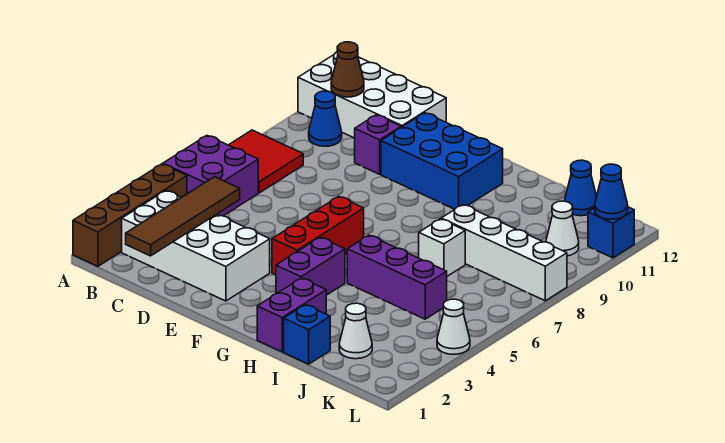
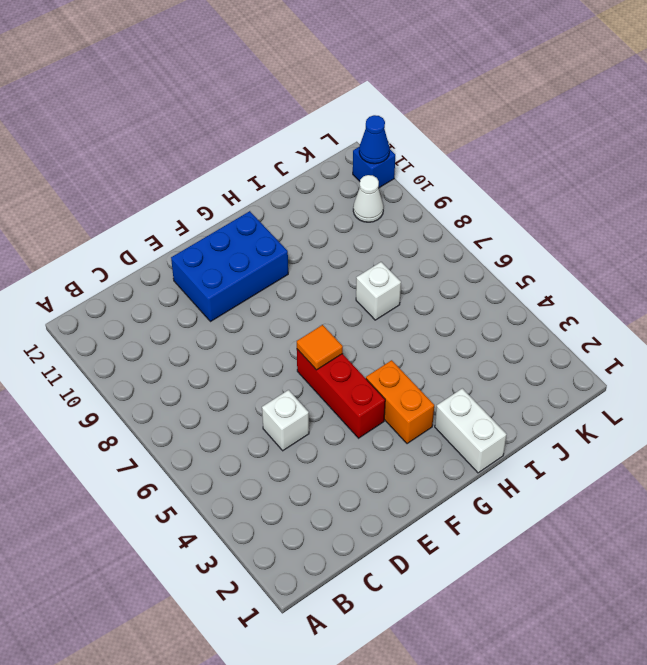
white 1x1 brick [262,390,309,451] -> none
orange 1x1 tile [297,325,343,370] -> none
orange 1x2 brick [366,360,434,444] -> purple 1x2 brick [276,237,345,295]
white 1x2 brick [435,388,507,473] -> purple 1x2 brick [257,278,326,352]
none -> brown 1x4 brick [73,164,187,266]
none -> purple 2x2 brick [163,136,258,216]
none -> red 2x2 tile [229,130,303,193]

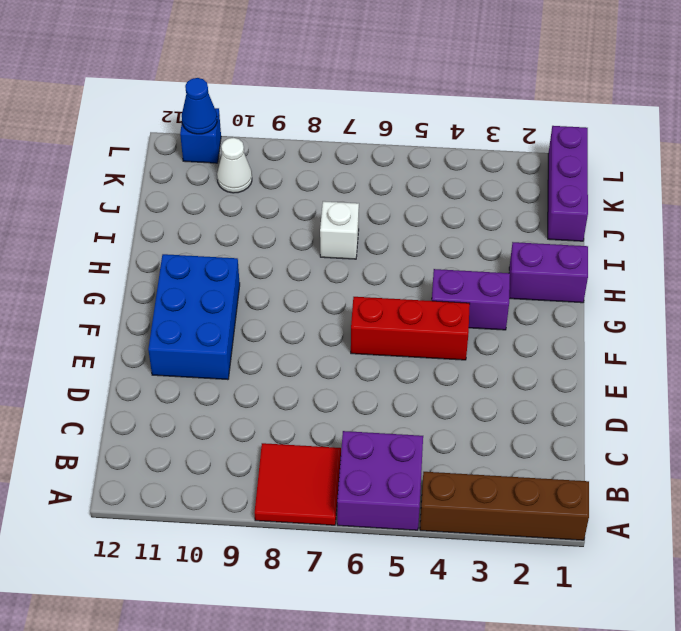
purple 1x3 brick [548,126,588,241] -> purple 1x3 brick moved to [347,235,447,319]
none -> white 2x4 brick [298,52,446,138]
none -> white 2x4 brick [122,191,270,301]
none -> blue 1x1 cone [309,91,342,146]

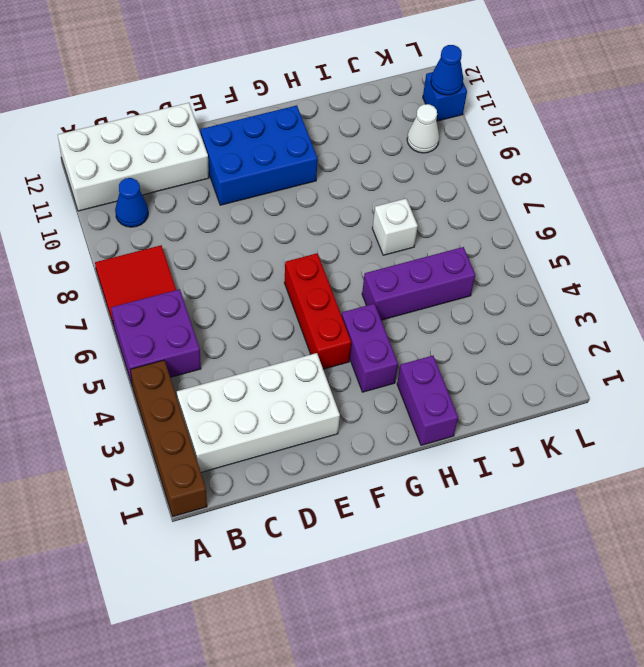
none -> purple 1x1 brick [355,115,401,174]
none -> blue 1x1 brick [284,305,330,364]
none -> white 1x4 brick [441,205,567,301]

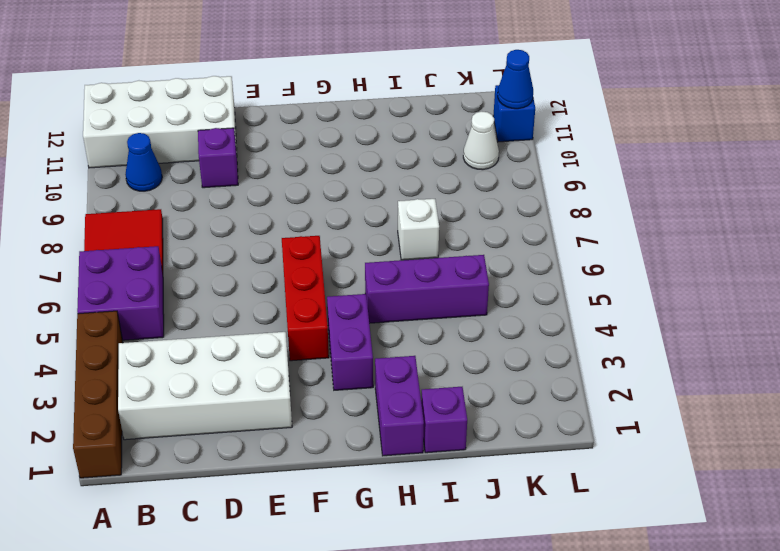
purple 1x1 brick [421,387,467,453] -> blue 1x1 brick [284,305,330,364]
none -> blue 2x3 brick [381,113,503,209]
none -> white 1x4 brick [441,205,567,301]
none -> white 1x1 cone [339,303,372,359]

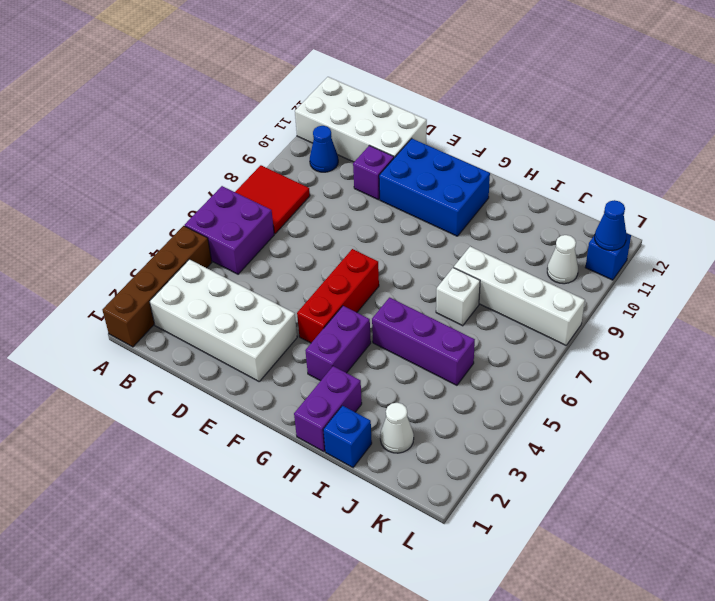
none -> blue 1x1 cone [565,160,597,216]
none -> white 1x1 cone [437,299,470,354]
none -> brown 1x1 cone [331,42,364,97]

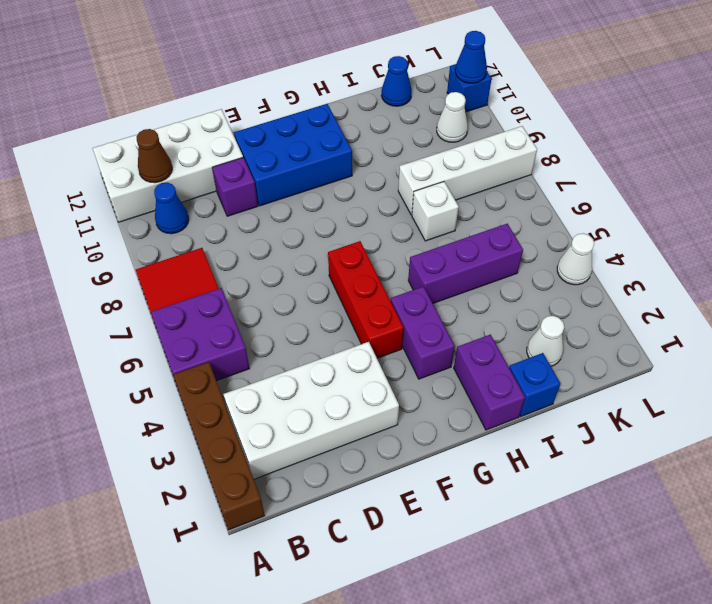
none -> brown 1x4 tile [126,177,240,256]

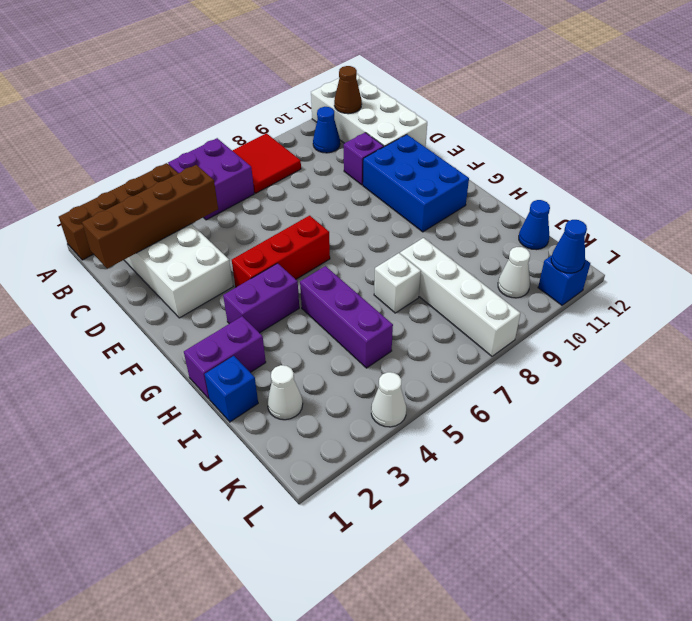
brown 1x4 brick [82,165,218,269] -> brown 1x4 tile [126,177,240,256]

